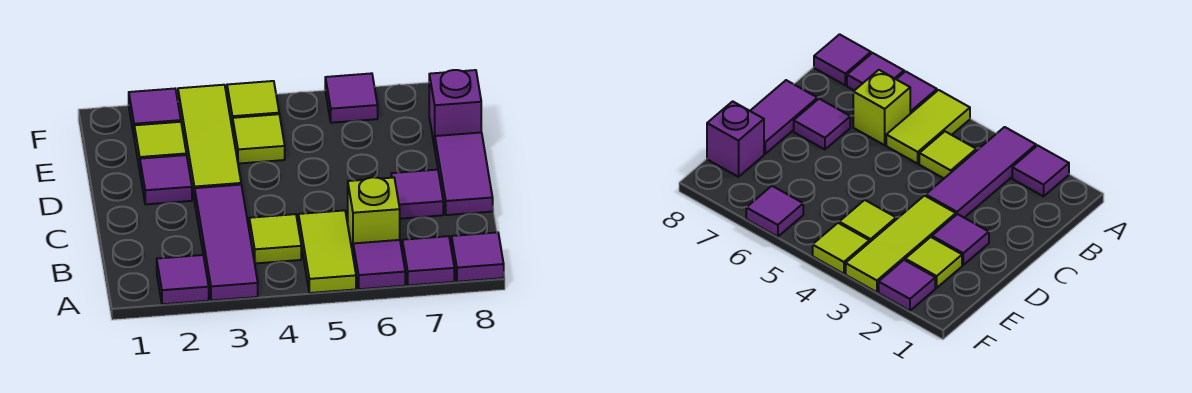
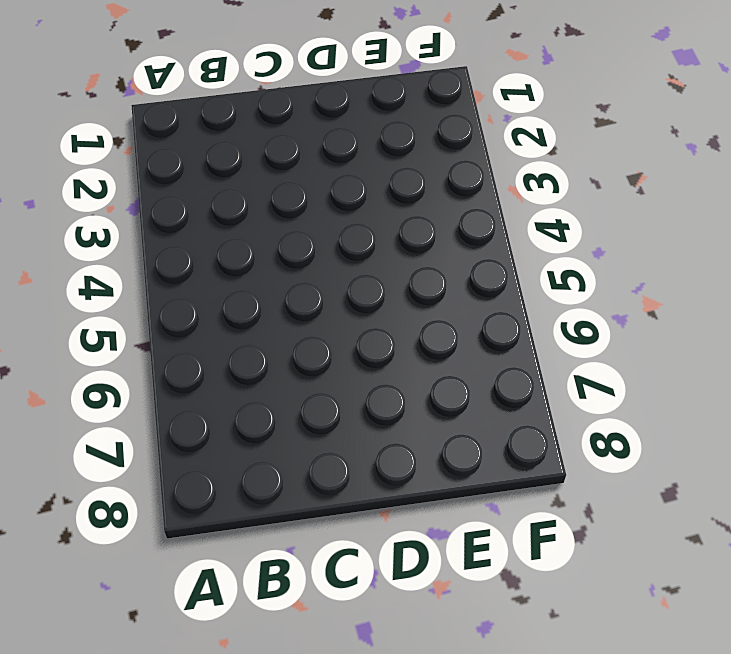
none -> purple 1x1 tile [157,255,209,304]
none -> purple 1x3 tile [195,185,258,301]
none -> lime 1x2 tile [298,210,356,293]

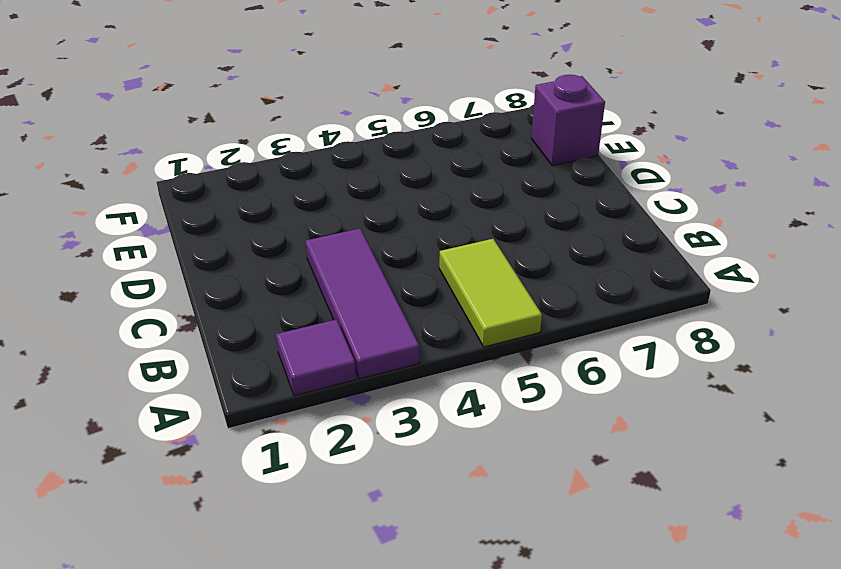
none -> purple 1x1 tile [353,240,405,289]
none -> purple 1x1 tile [402,236,454,285]
none -> purple 1x1 tile [452,232,504,282]

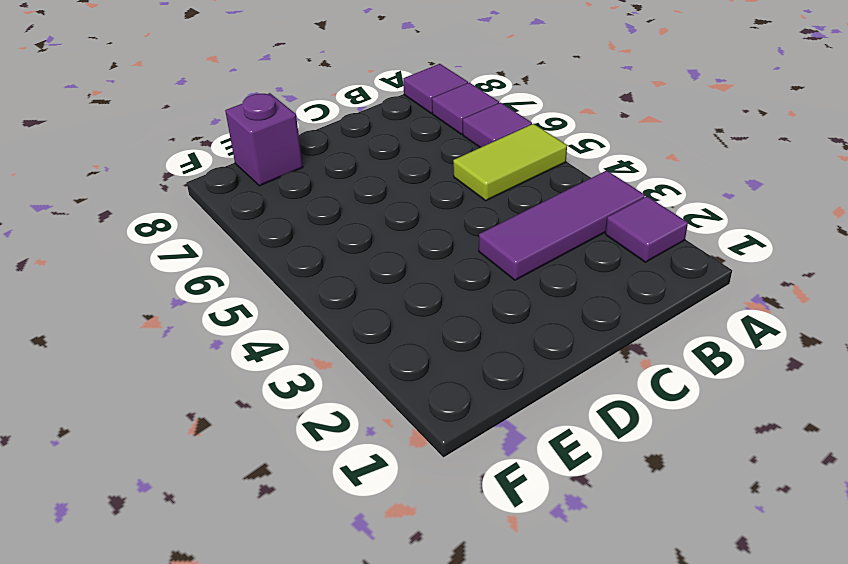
none -> lime 1x1 tile [249,214,301,263]
none -> lime 1x1 brick [348,177,400,253]
none -> purple 1x1 tile [391,170,443,219]

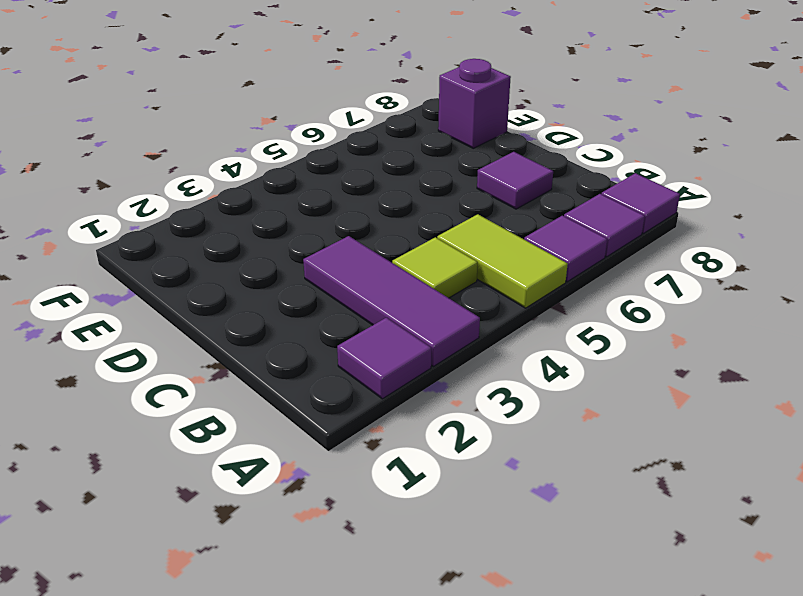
none -> lime 1x1 brick [348,177,400,253]
none -> purple 1x2 tile [435,132,493,215]
none -> purple 1x1 tile [140,155,192,204]

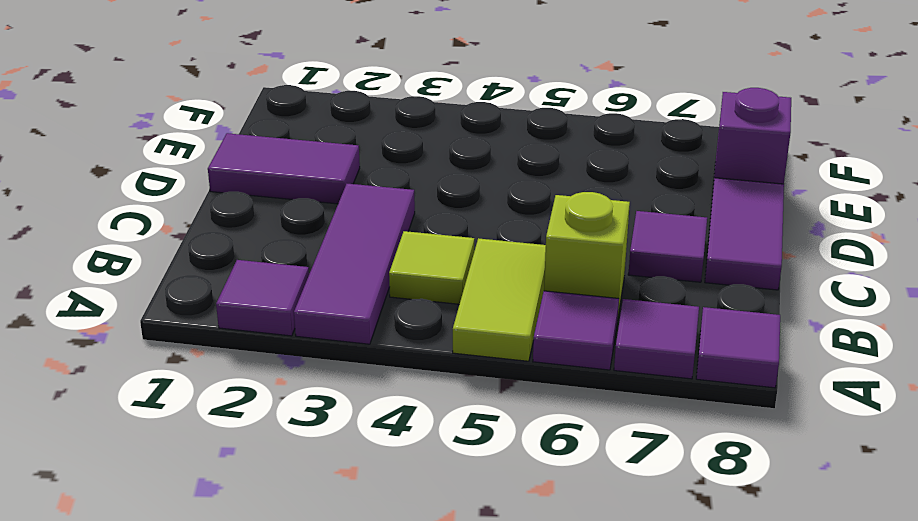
purple 1x2 tile [208,133,360,204] -> purple 1x1 tile [140,155,192,204]
none -> lime 1x3 tile [178,85,241,200]
none -> lime 1x1 tile [134,122,186,170]
none -> lime 1x1 tile [232,114,285,164]

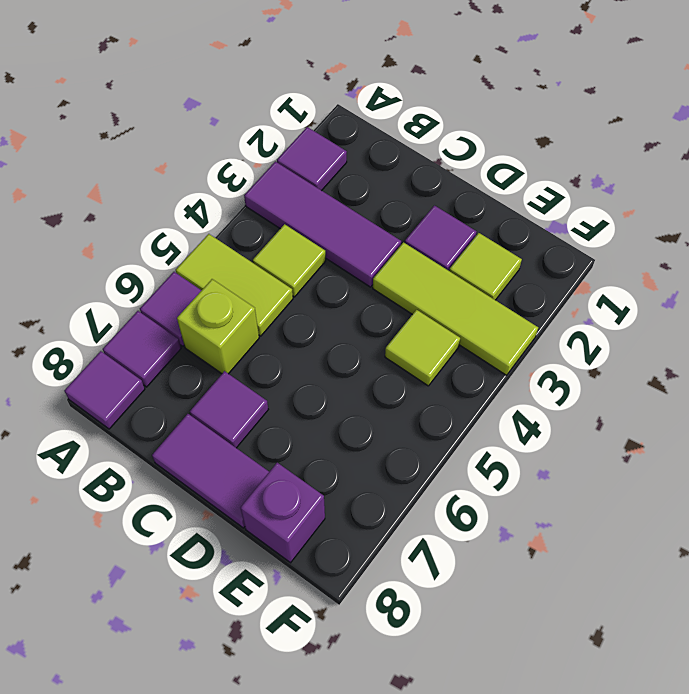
none -> purple 1x1 tile [129,89,181,134]
none -> lime 1x1 tile [227,81,279,130]
none -> purple 1x1 tile [325,73,378,123]

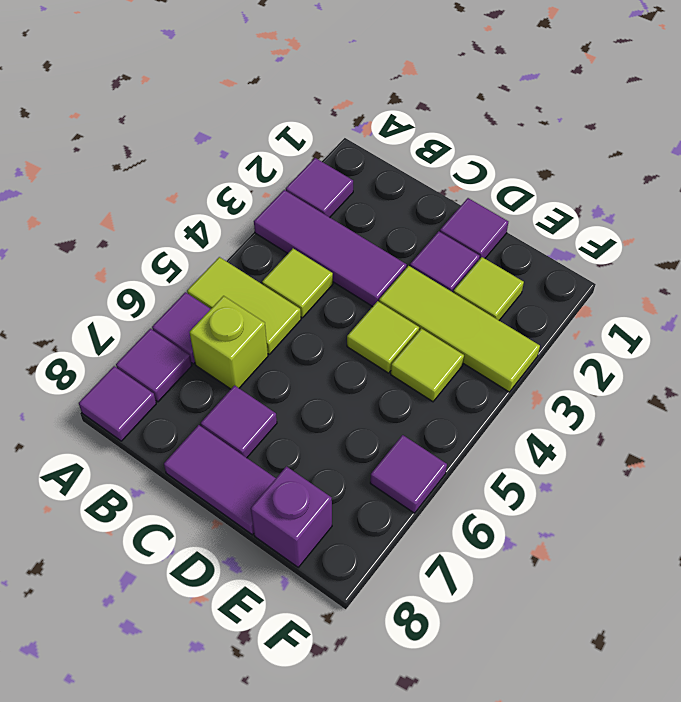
purple 1x1 tile [440,198,508,260] -> purple 1x1 tile moved to [129,89,181,134]
lime 1x1 tile [347,301,419,373] -> lime 1x1 tile moved to [227,81,279,130]

